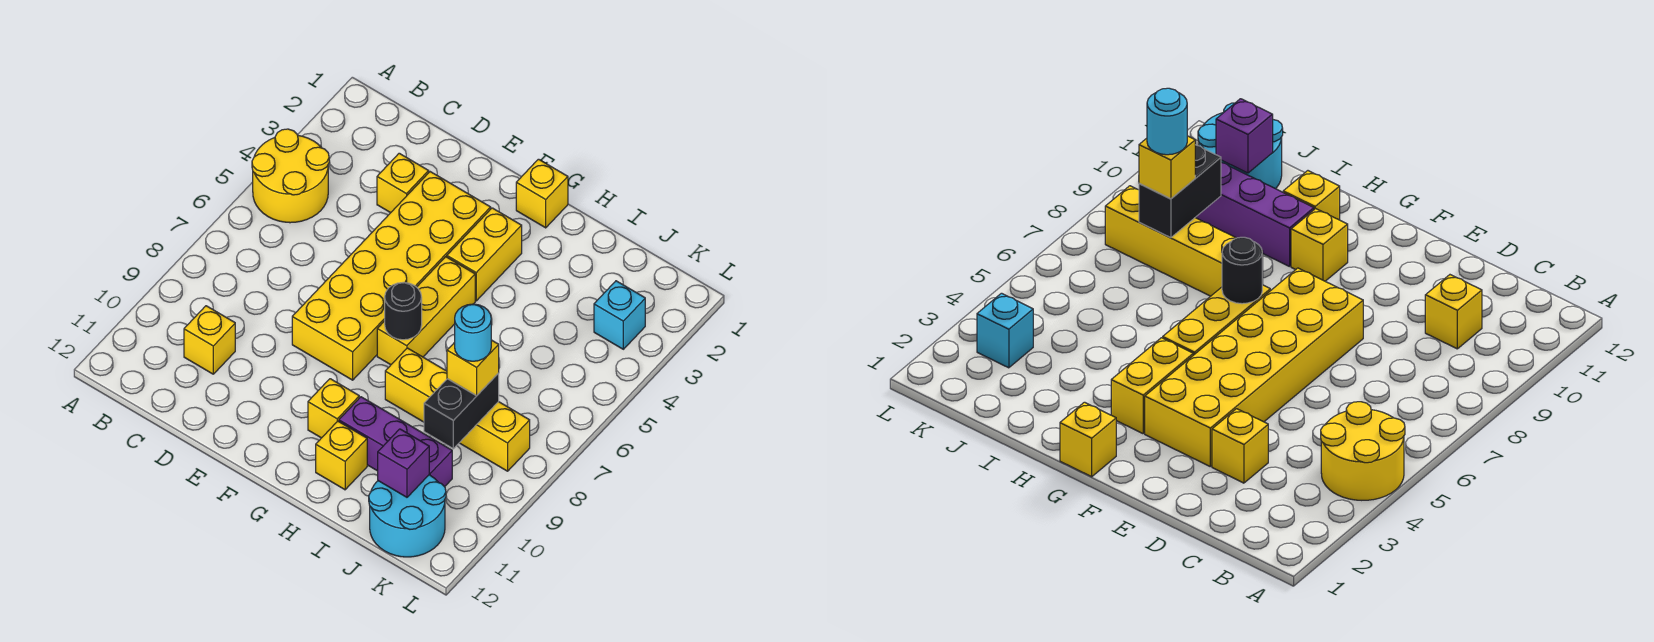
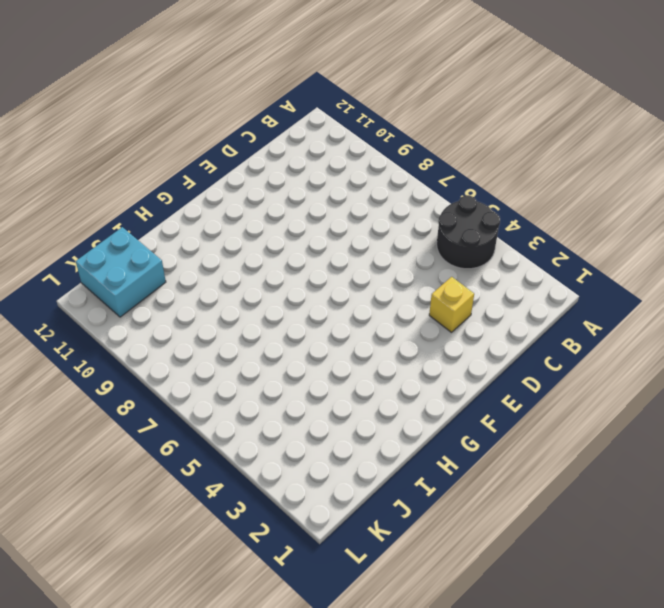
black 2x2 round brick [437,195,500,269] -> yellow 2x2 round brick [252,129,329,223]
cyan 2x2 brick [76,227,166,317] -> cyan 2x2 round brick [369,475,446,557]
none -> yellow 1x1 brick [184,306,235,374]
none -> yellow 2x6 brick [292,172,491,380]
none -> yellow 1x1 brick [516,159,568,228]

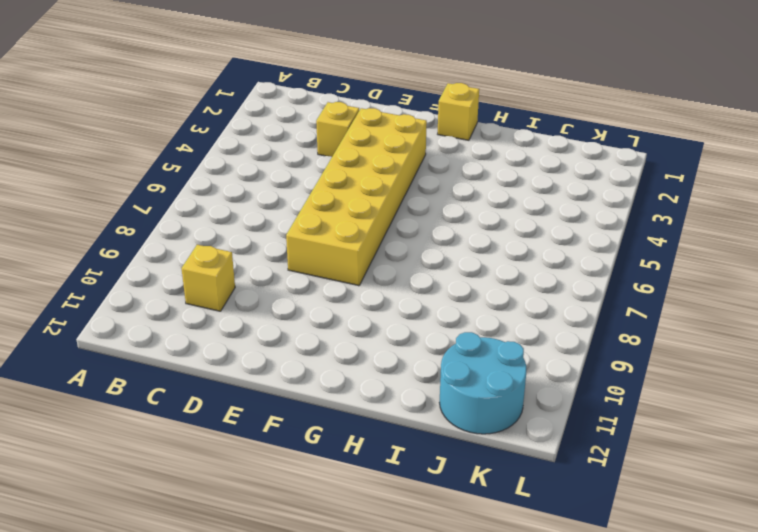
none -> yellow 2x2 round brick [252,129,329,223]
none -> yellow 1x2 brick [447,208,522,301]
none -> yellow 1x3 brick [377,257,475,365]

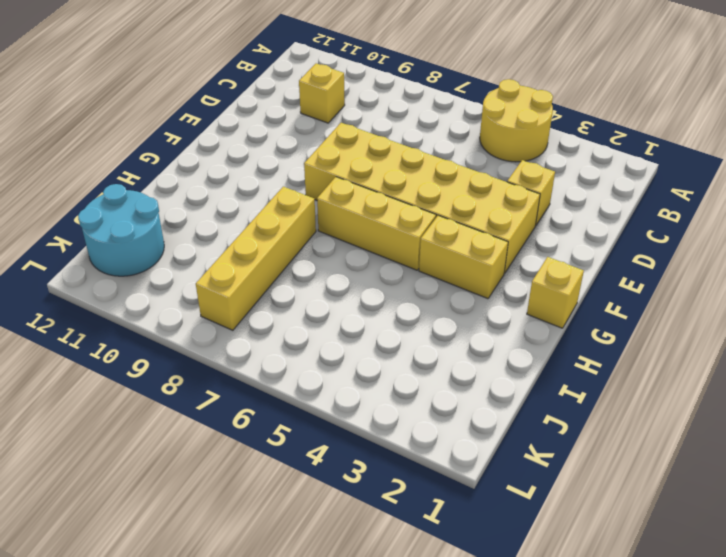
none -> yellow 1x1 brick [308,379,359,438]
none -> purple 1x3 brick [339,397,452,487]
none -> yellow 1x1 brick [316,421,367,490]

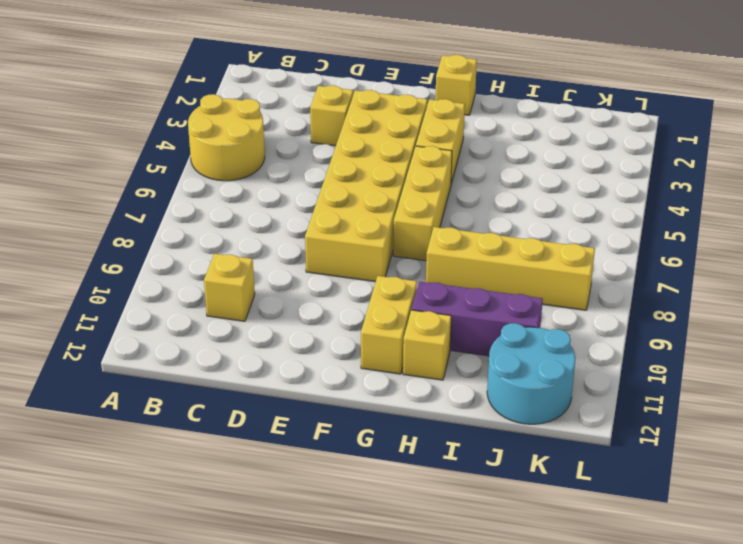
yellow 1x2 brick [361,276,417,374] -> yellow 1x1 brick [308,379,359,438]
none -> cyan 1x1 brick [594,281,645,349]
none -> black 1x1 round brick [385,282,422,340]
none -> black 1x2 brick [424,373,499,449]

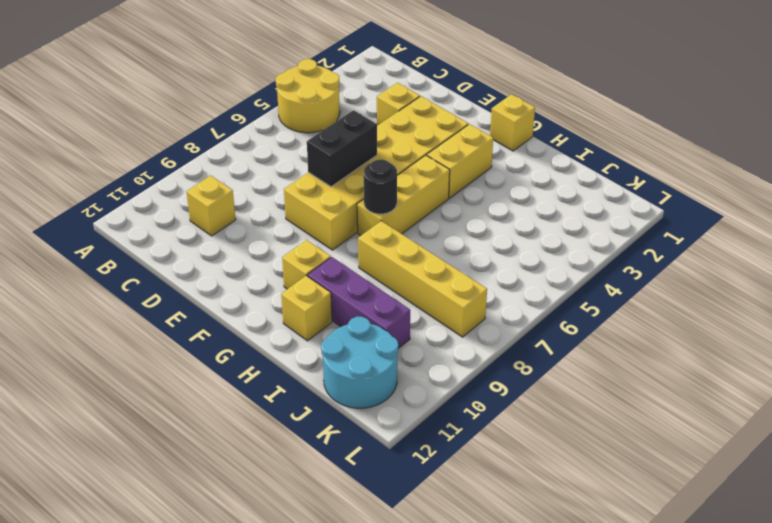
black 1x2 brick [307,110,377,187] -> black 1x2 brick moved to [424,373,499,449]
none -> cyan 1x1 brick [594,281,645,349]
none -> purple 1x1 brick [378,429,429,497]
none -> yellow 1x1 brick [447,340,499,396]

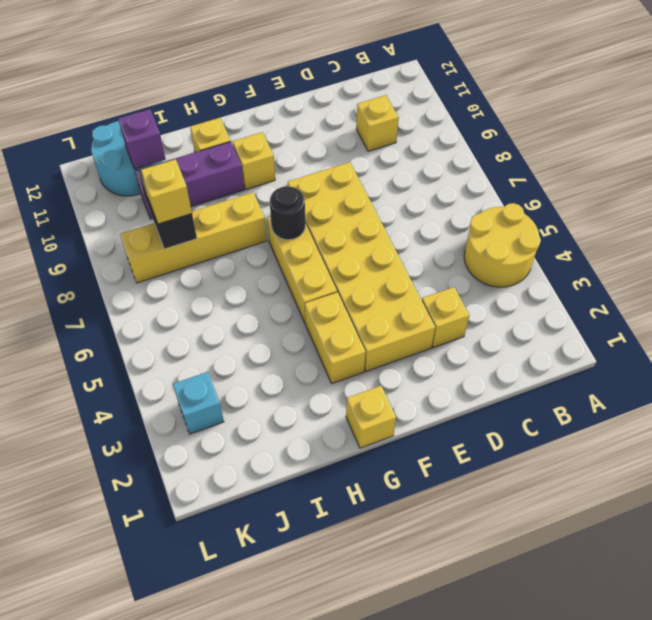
none -> cyan 1x1 round brick [455,304,491,361]

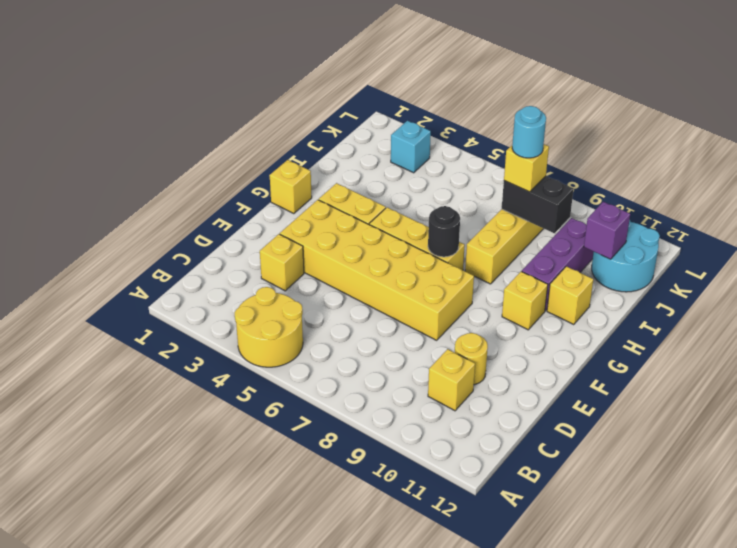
yellow 1x1 round brick [455,333,488,385] -> none

